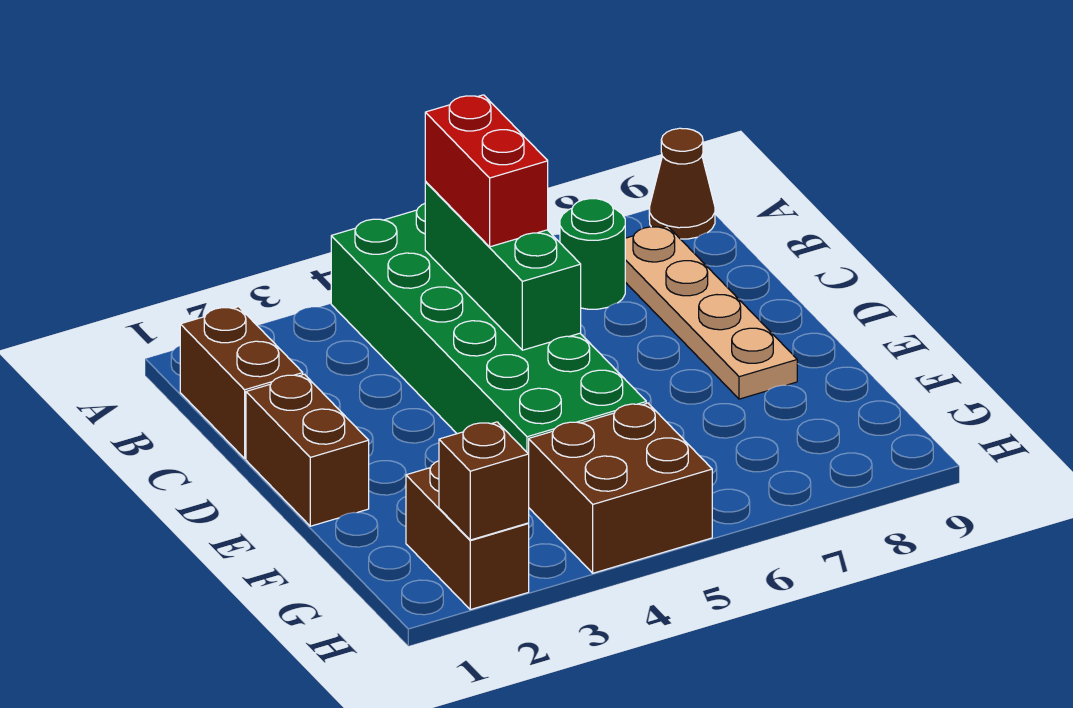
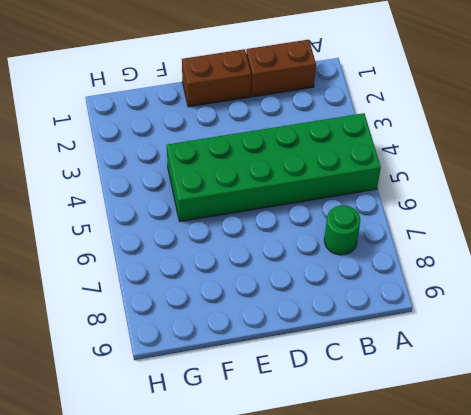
none -> brown 1x1 cone [649,128,715,239]
none -> tan 1x4 plate [625,226,797,399]

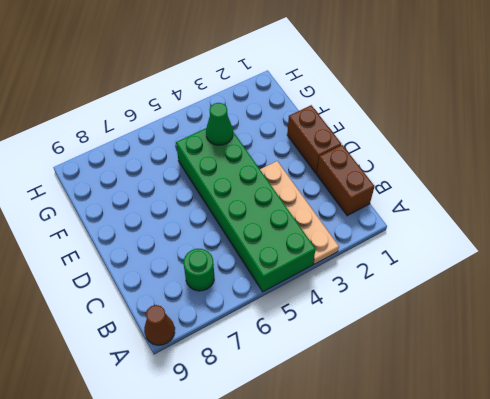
tan 1x4 plate [260,161,339,264] -> tan 1x4 plate moved to [625,226,797,399]
green 1x1 cone [206,103,233,145] -> none
none -> brown 1x2 brick [406,461,529,610]
none -> brown 2x2 brick [529,403,712,573]

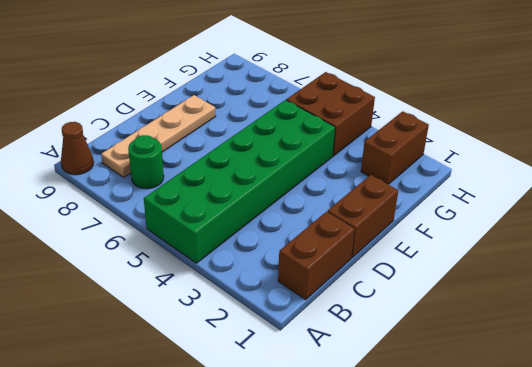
none -> green 1x3 brick [425,182,581,350]
none -> brown 1x1 brick [439,422,529,540]

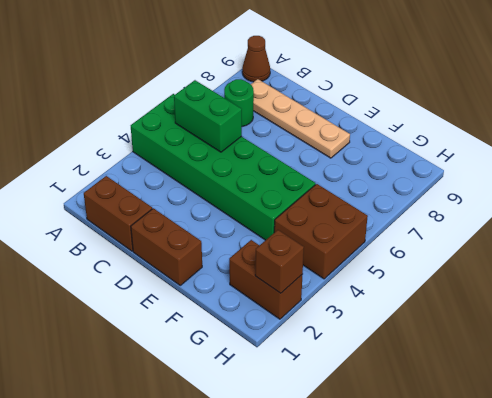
green 1x2 brick [174,80,242,152] -> green 1x3 brick [425,182,581,350]
none -> red 1x2 brick [425,95,548,247]

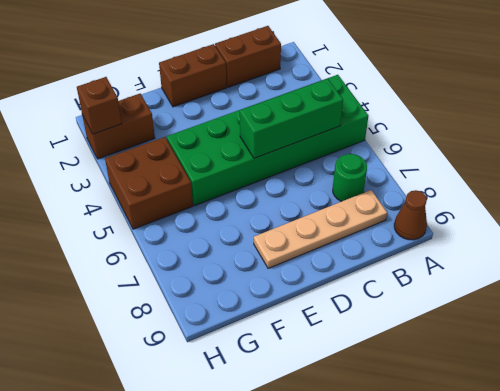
none -> red 1x2 brick [425,95,548,247]

